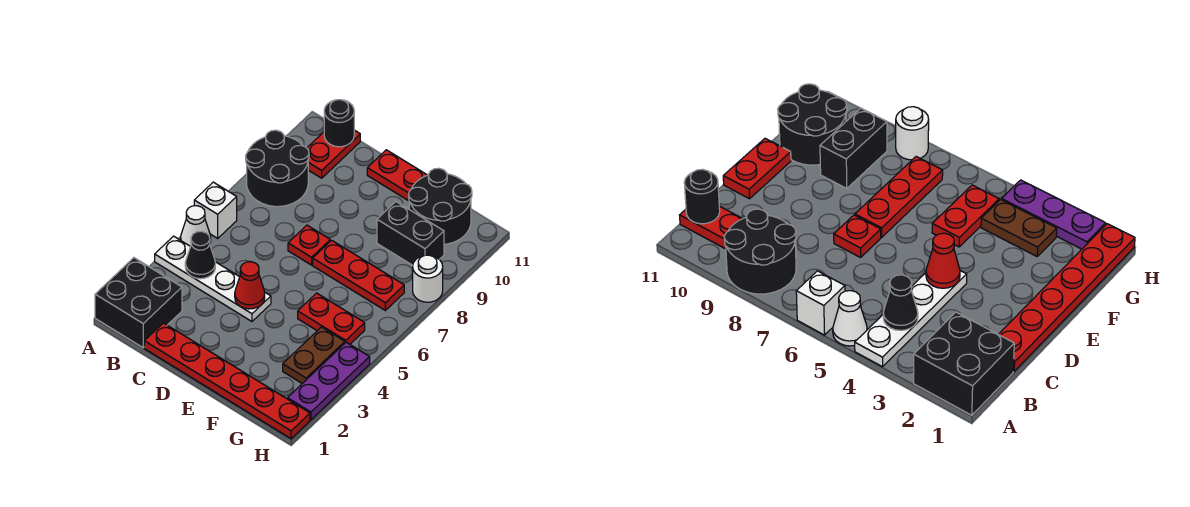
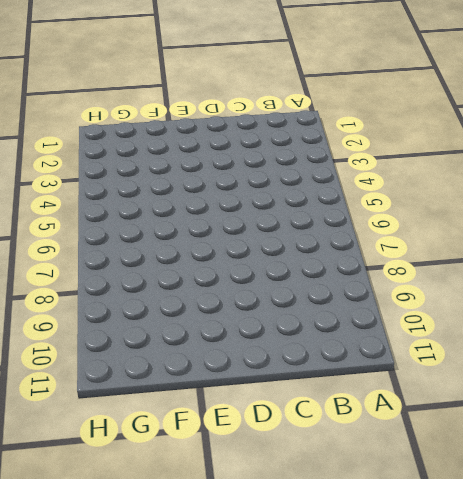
none -> black 2x2 brick [95,258,182,348]
none -> white 1x4 plate [155,236,271,321]
none -> white 1x1 cone [181,206,211,246]

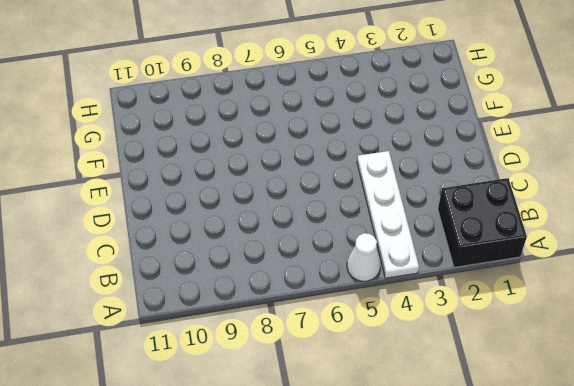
none -> white 1x1 brick [194,182,237,238]
none -> black 2x2 round brick [246,130,309,207]
none -> red 1x2 plate [307,130,360,178]

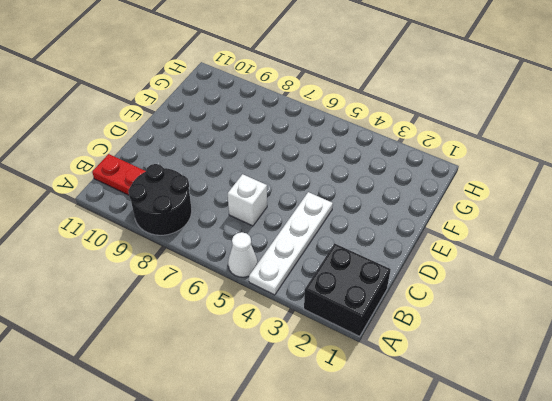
white 1x1 brick [228,174,267,226] -> white 1x1 brick moved to [194,182,237,238]
none -> red 1x6 plate [144,323,310,439]
none -> red 1x1 plate [288,225,330,265]
none -> red 1x2 plate [367,150,427,201]

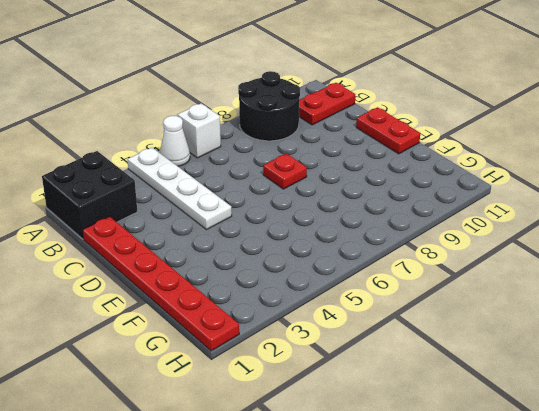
none -> red 1x3 plate [313,240,404,310]
none -> red 1x2 plate [298,293,365,344]
none -> black 1x2 brick [377,202,444,265]

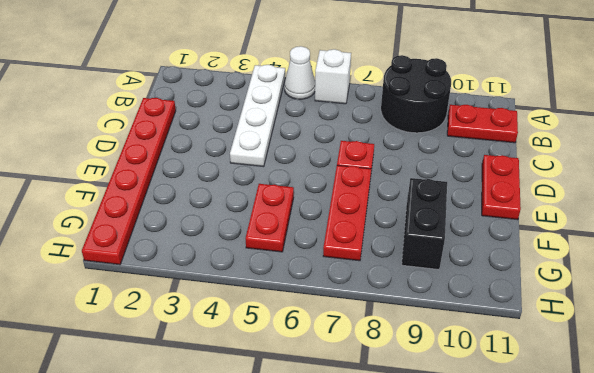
none -> black 2x2 brick [95,258,182,348]
none -> black 2x2 round brick [409,168,472,244]
none -> brown 1x2 plate [283,327,345,383]

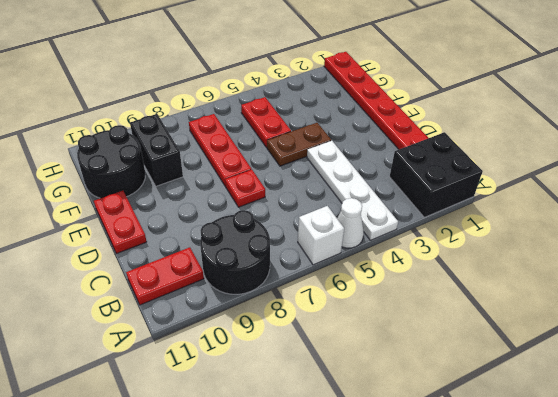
brown 1x2 plate [267,123,331,166] -> brown 1x2 plate moved to [283,327,345,383]
none -> purple 1x3 plate [288,342,370,420]
none -> white 1x1 round brick [413,255,443,302]
none -> black 1x1 cone [185,231,215,279]

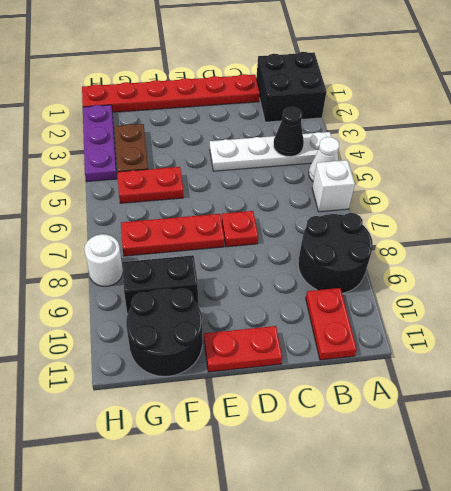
none -> black 1x1 round brick [324,100,354,147]
none -> red 1x1 cone [235,262,265,309]

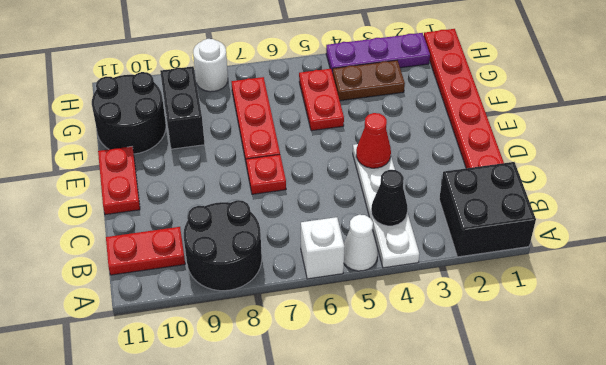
none -> black 1x1 round brick [324,100,354,147]

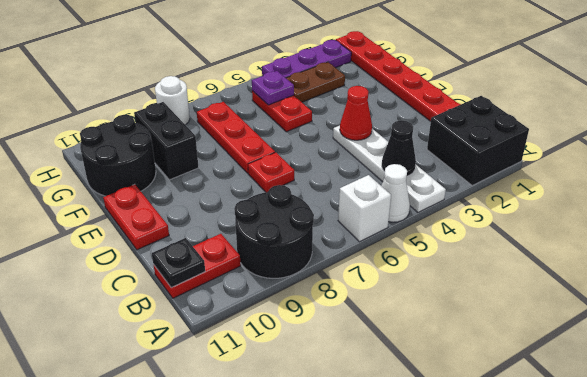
black 1x1 plate [152,238,205,288] -> black 1x1 round brick [324,100,354,147]
purple 1x1 plate [252,71,294,105] -> none

